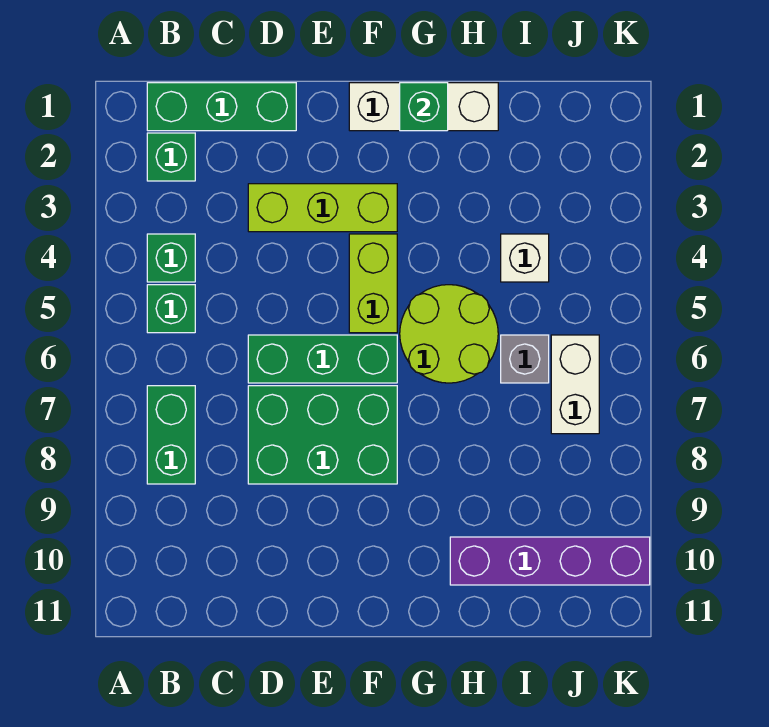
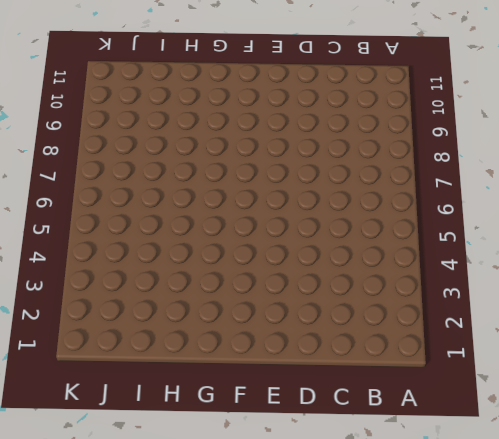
none -> green 1x3 brick [147,83,296,131]
none -> green 1x1 brick [147,133,195,181]
none -> green 1x1 brick [147,234,195,282]

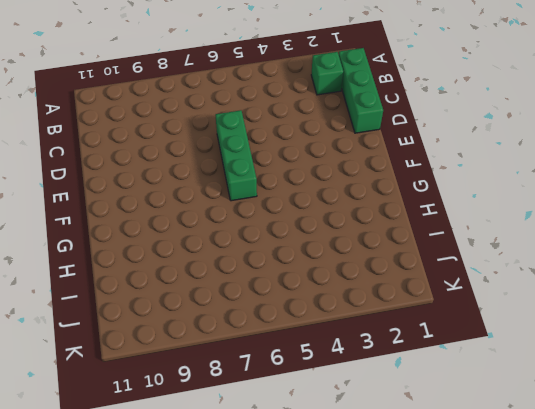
none -> green 1x1 brick [147,234,195,282]
none -> green 1x1 brick [147,285,195,333]
none -> green 1x2 brick [147,386,195,484]

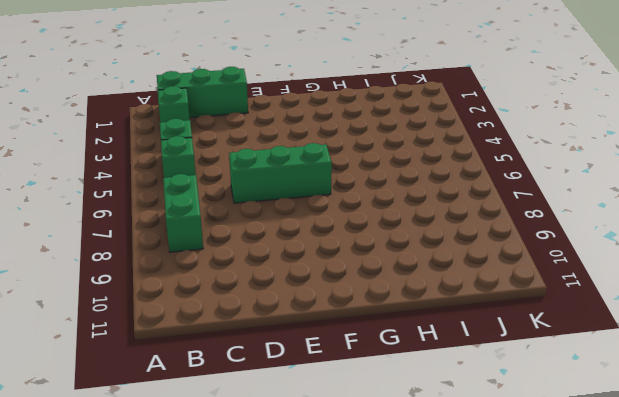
none -> lime 1x3 brick [248,184,397,232]
none -> green 2x3 brick [248,386,397,484]
none -> white 1x3 brick [349,83,498,131]

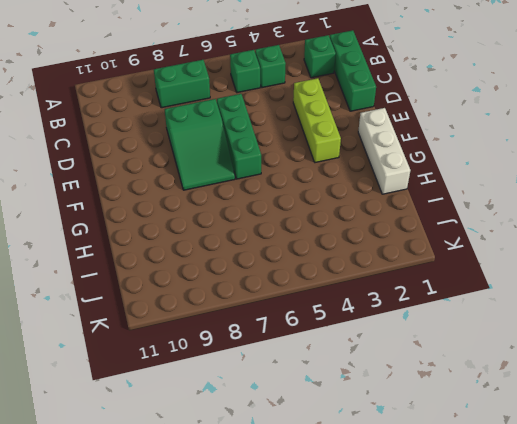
green 2x3 slope [165,99,235,190] -> green 2x3 brick [248,386,397,484]
none -> lime 1x2 brick [349,234,397,333]
none -> lime 2x2 round brick [400,285,498,383]
none -> purple 1x4 brick [450,537,650,585]

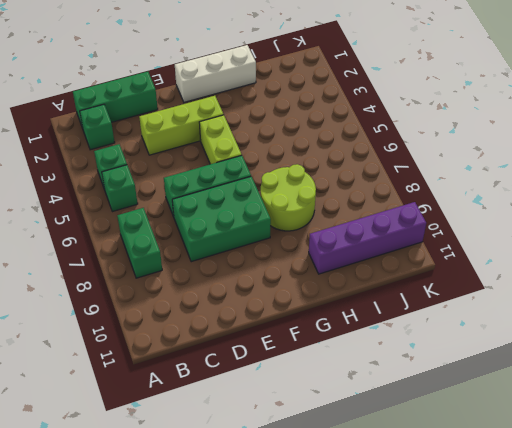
lime 2x2 round brick [261,164,316,231] -> lime 2x2 round brick moved to [400,285,498,383]
none -> white 1x1 brick [501,234,549,282]
none -> grey 1x1 brick [501,335,549,383]
none -> white 1x2 brick [551,335,599,434]

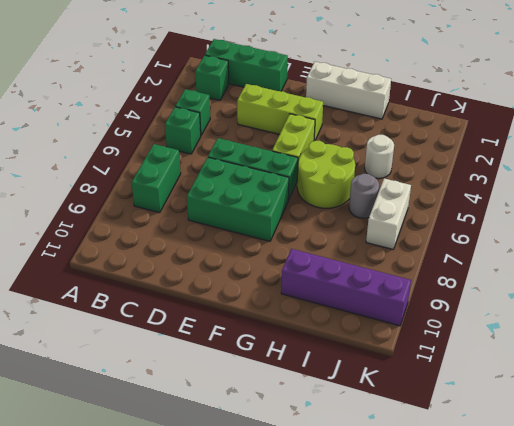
white 1x1 round brick [365,135,394,178] -> white 1x1 brick [501,234,549,282]
grey 1x1 round brick [349,174,379,218] -> grey 1x1 brick [501,335,549,383]
none -> green 1x1 brick [400,83,448,131]

